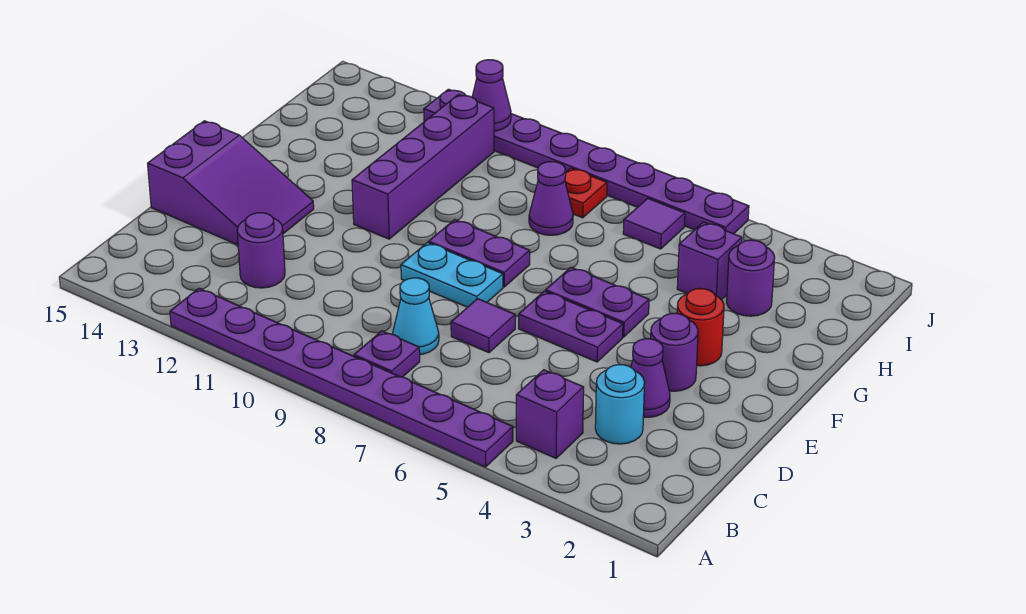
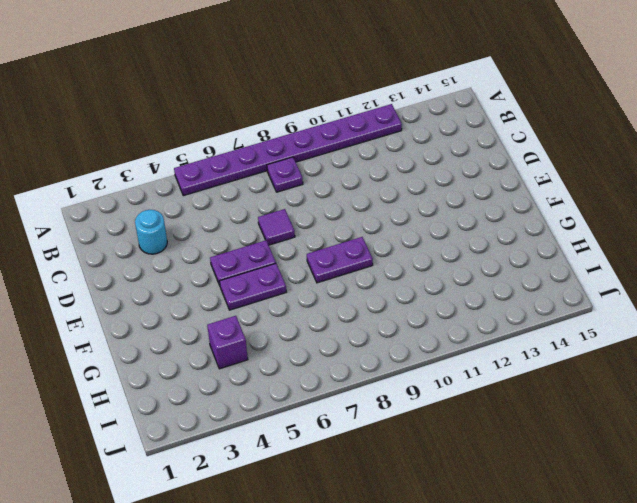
none -> purple 1x1 brick [516,370,584,458]
none -> cyan 1x1 cone [393,278,439,355]
none -> purple 1x1 round brick [237,213,285,288]

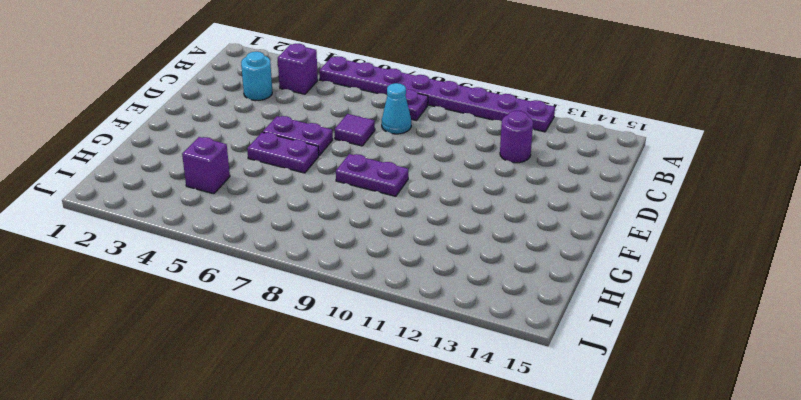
none -> purple 1x1 cone [631,339,670,417]
none -> purple 2x3 slope [148,121,314,245]
none -> purple 1x1 round brick [651,313,698,391]

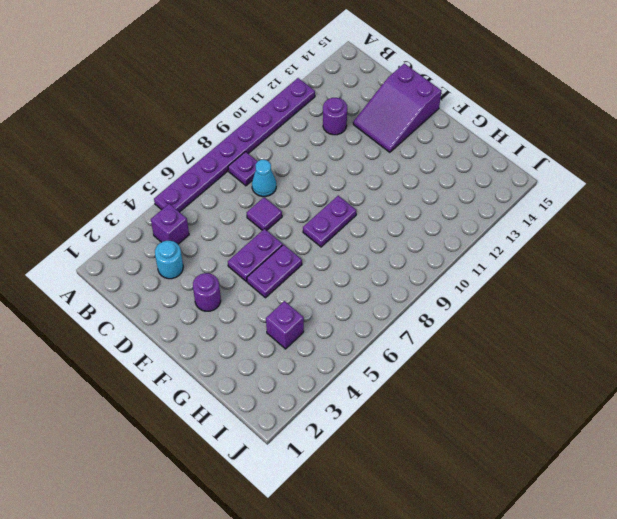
none -> purple 1x1 cone [631,339,670,417]
none -> cyan 1x2 plate [401,243,503,307]
none -> red 1x1 round brick [677,288,724,366]

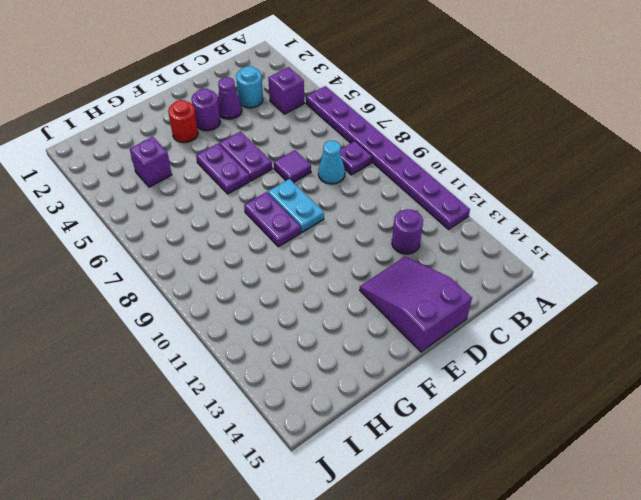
none -> purple 1x4 brick [352,94,494,239]
none -> purple 1x1 round brick [727,240,775,316]
none -> purple 1x1 cone [529,162,573,235]

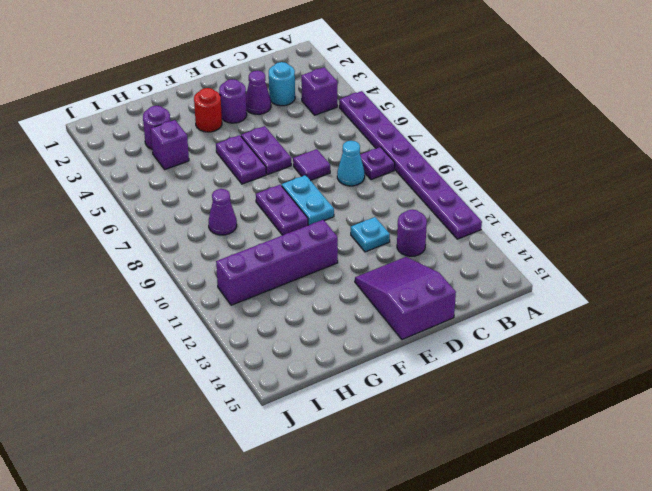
cyan 1x1 plate [351,217,390,252] -> none
none -> purple 1x1 tile [623,198,685,249]
none -> red 1x1 plate [565,168,607,218]
none -> purple 1x8 plate [424,89,749,234]

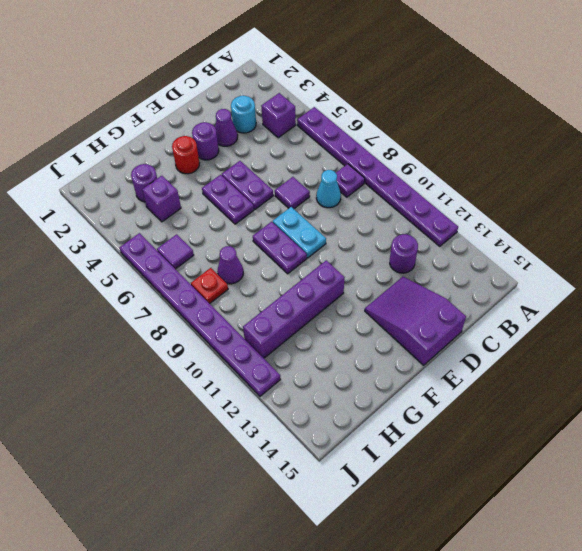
none -> purple 1x1 cone [472,60,511,131]

